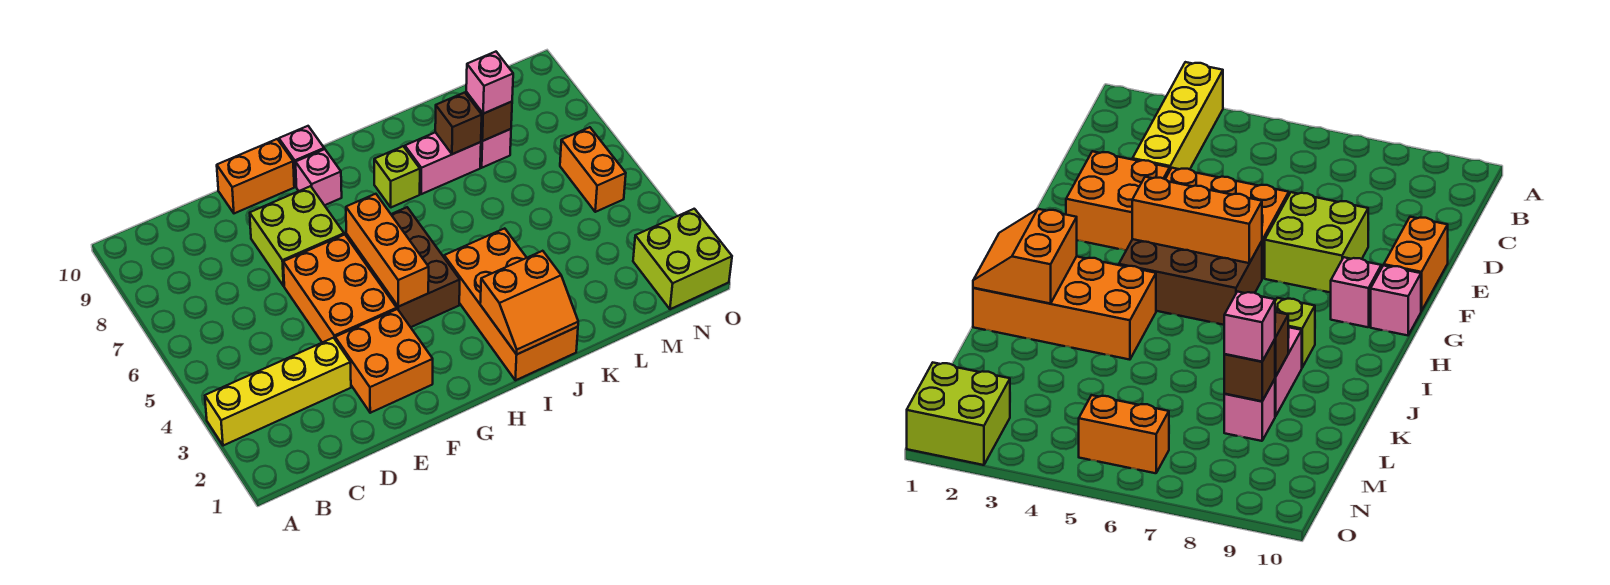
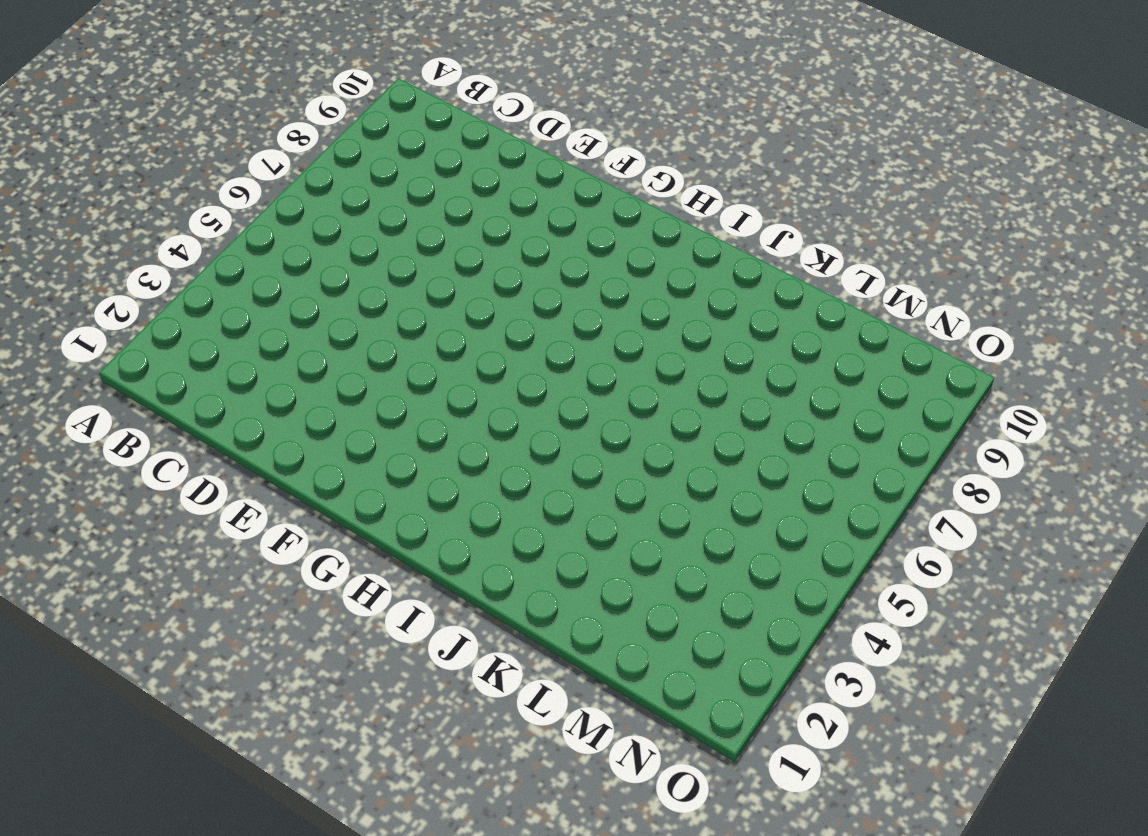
none -> yellow 1x4 brick [205,338,351,446]
none -> orange 2x2 brick [335,309,433,413]
none -> orange 2x3 brick [283,235,397,343]

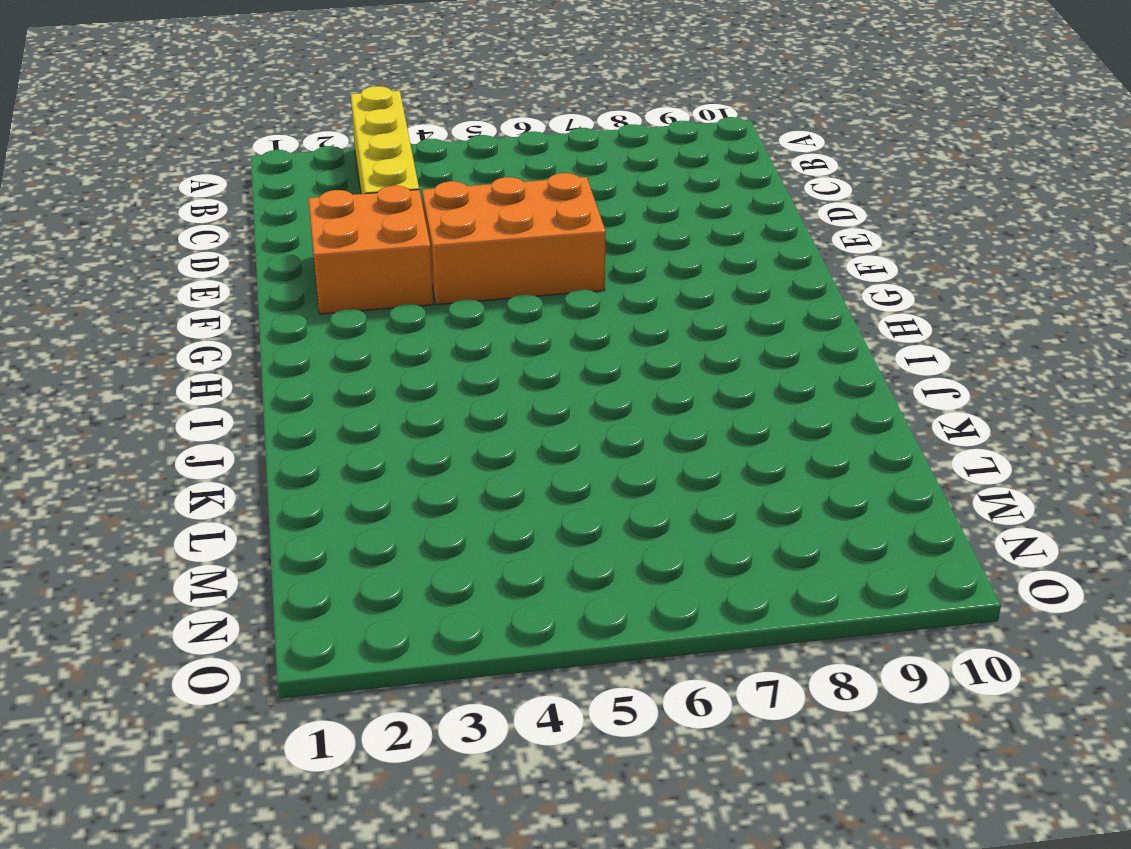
none -> lime 2x2 brick [250,186,344,286]
none -> orange 1x2 brick [217,139,294,213]
none -> brown 2x3 brick [346,207,460,327]

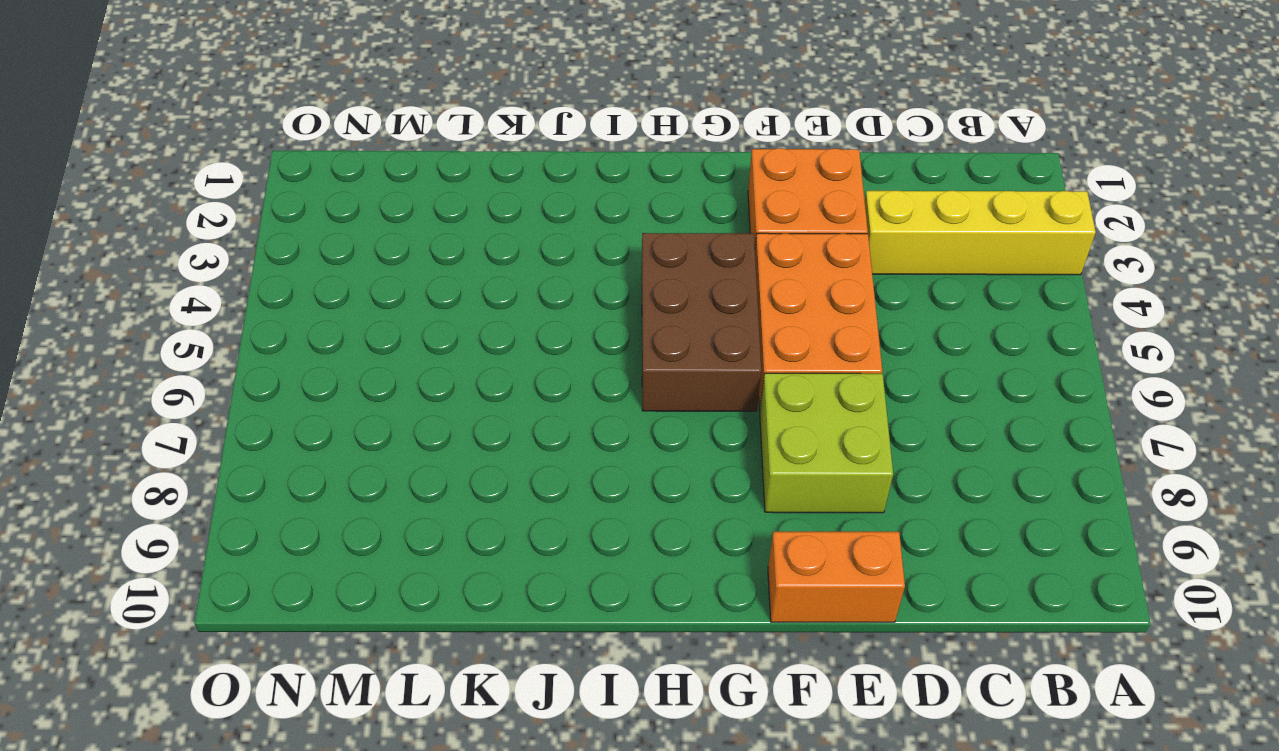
none -> pink 1x1 brick [296,149,342,205]
none -> pink 1x1 brick [279,126,324,187]
none -> orange 2x4 brick [444,228,578,380]

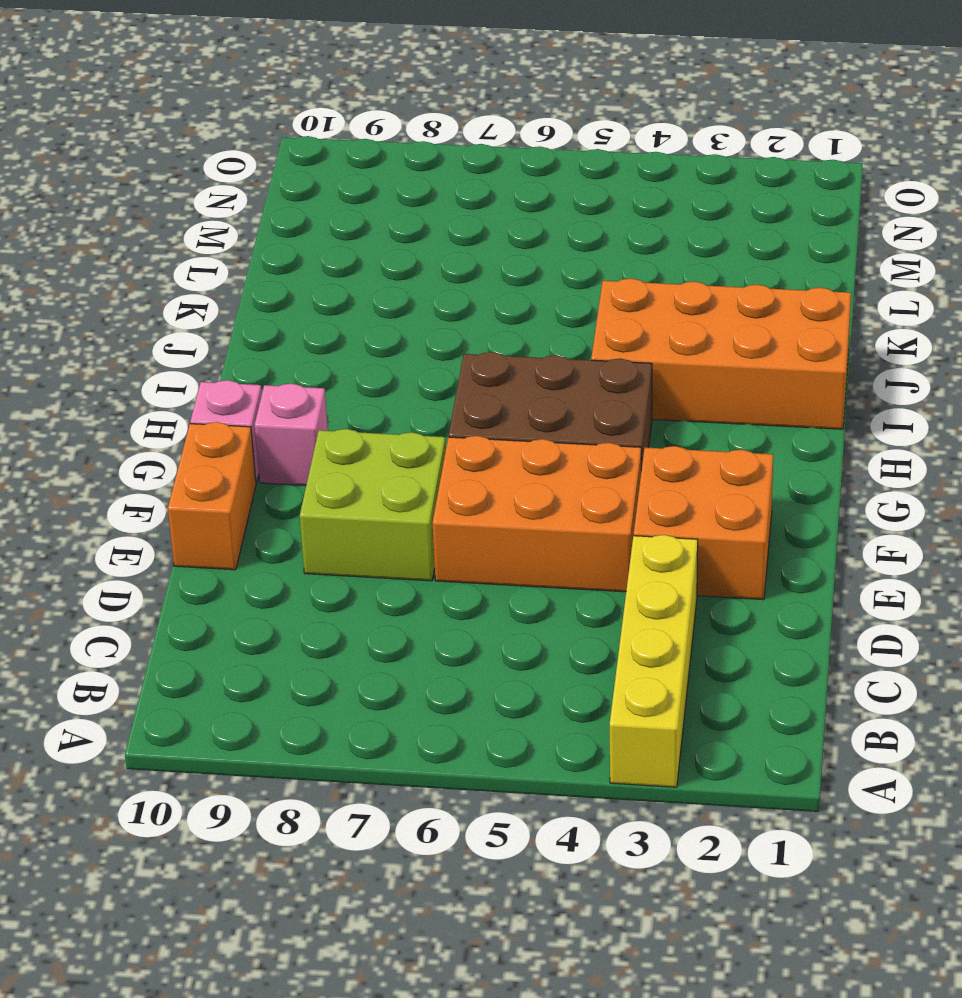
none -> lime 1x1 brick [374,146,420,207]
none -> pink 1x2 brick [405,132,481,194]
none -> pink 1x1 brick [480,129,511,168]

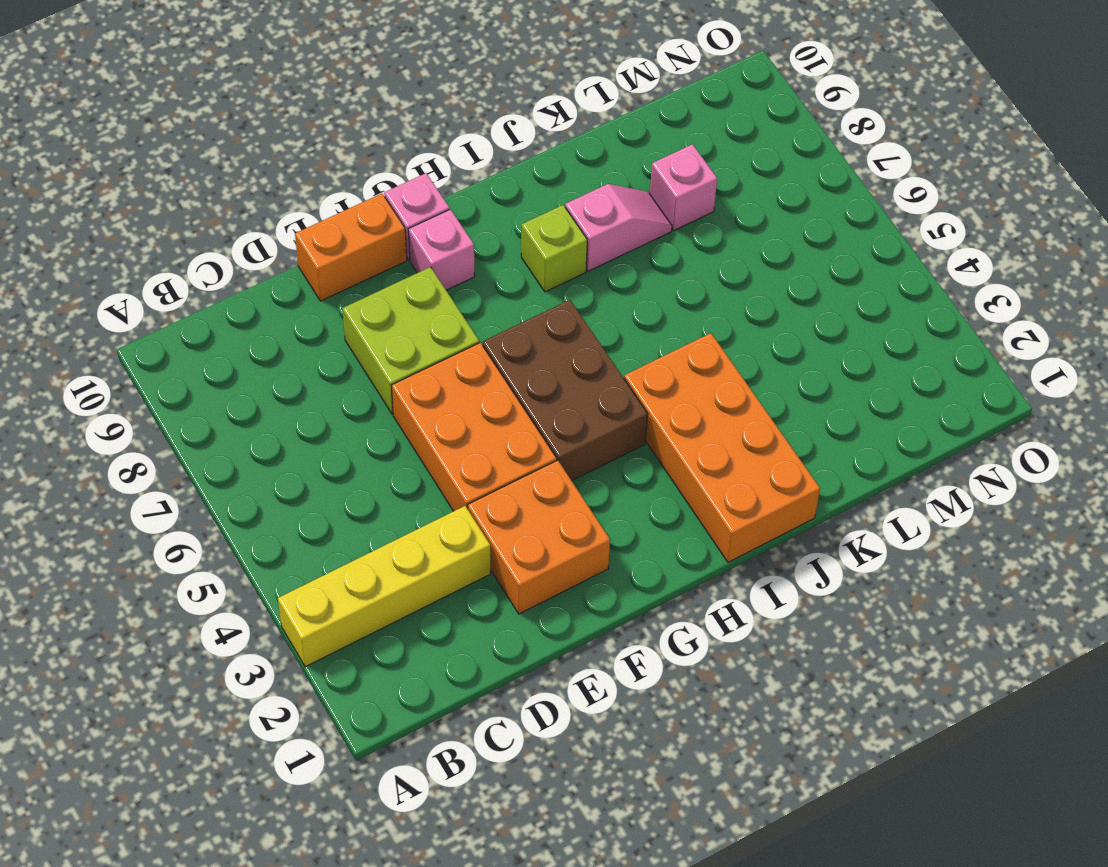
pink 1x2 slope [565,184,672,271] -> pink 1x2 brick [405,132,481,194]
none -> lime 2x2 brick [633,209,732,309]
none -> orange 1x2 brick [560,127,626,212]
none -> orange 1x3 brick [346,194,429,307]

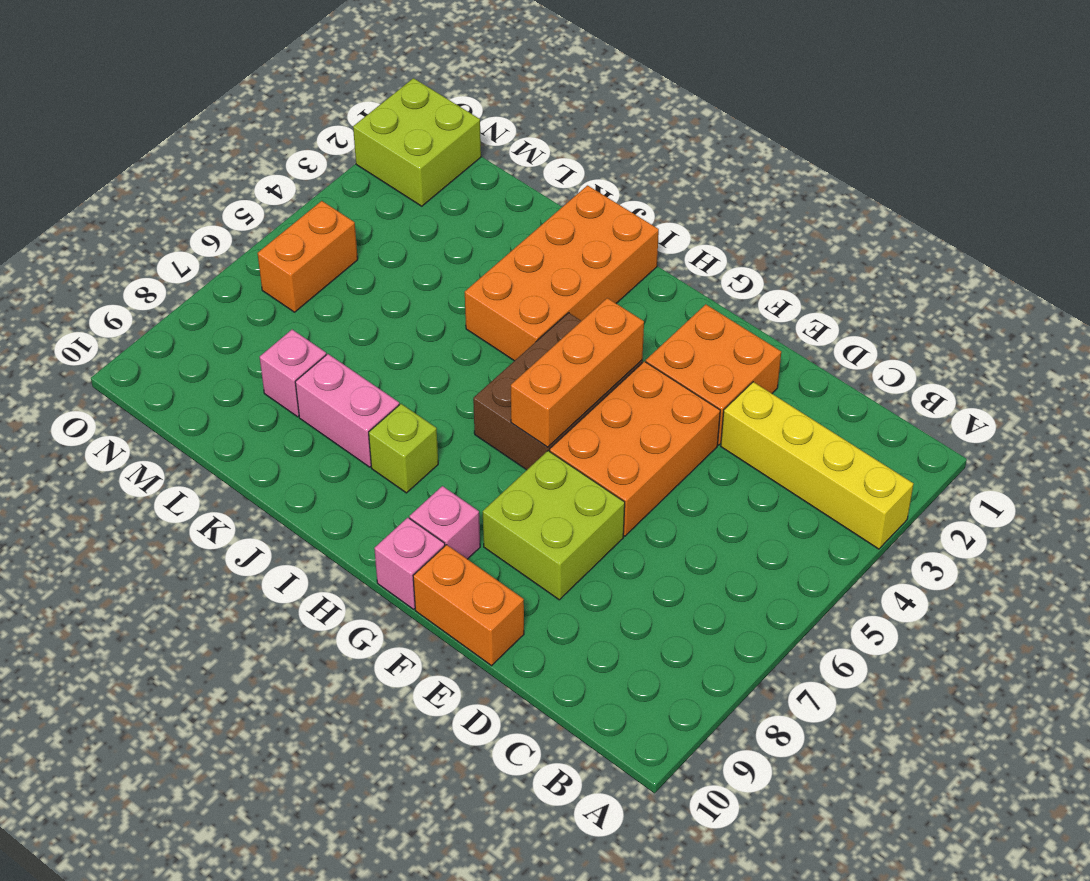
none -> orange 2x2 slope [480,251,578,354]
none -> brown 1x1 brick [435,93,482,154]
none -> brown 1x1 brick [466,92,512,141]

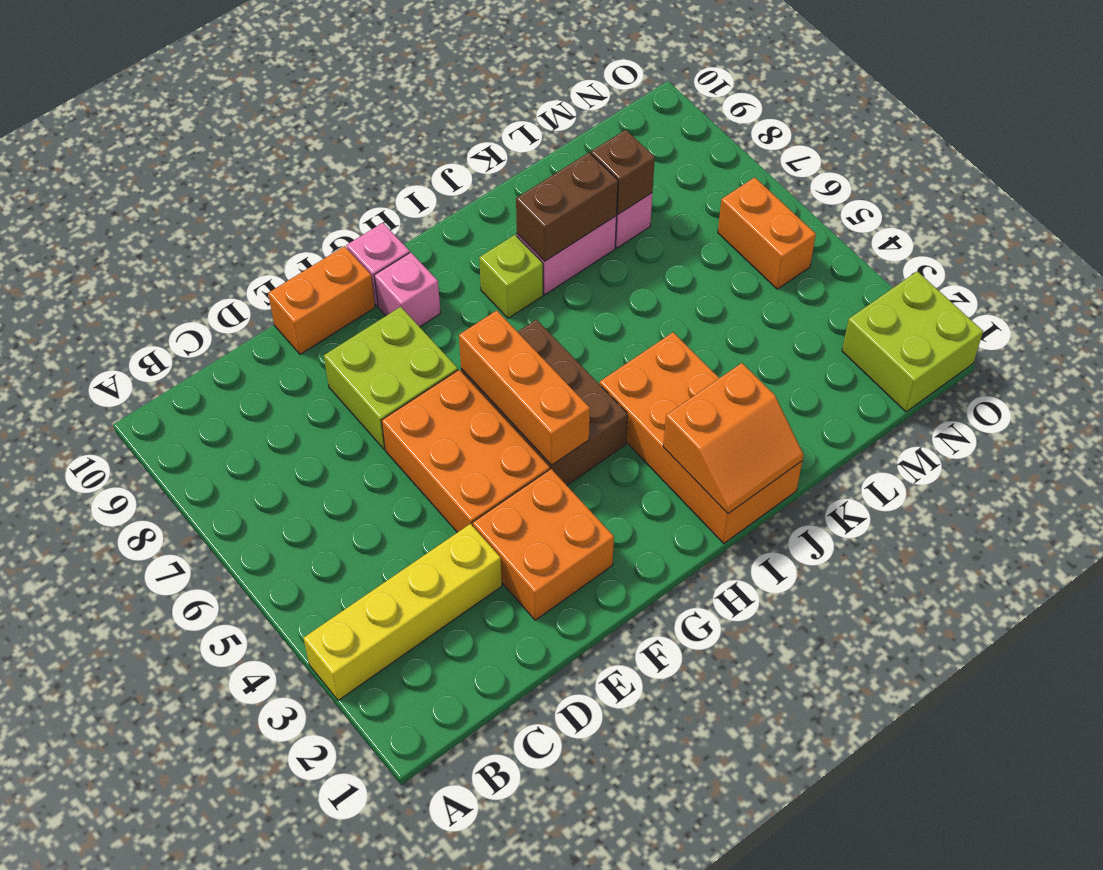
brown 1x2 brick [516,153,618,261] -> brown 1x1 brick [435,93,482,154]
none -> pink 1x1 brick [466,52,513,114]

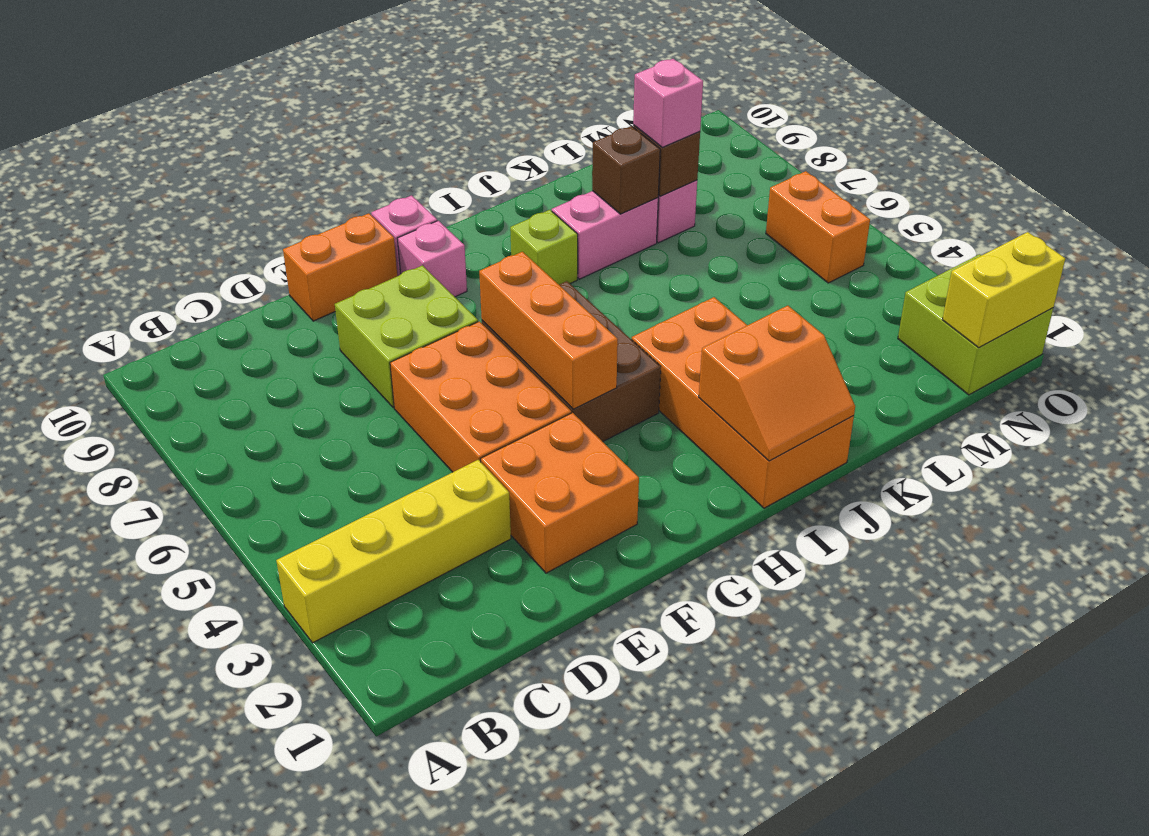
yellow 1x2 brick [943,232,1065,348] -> none

